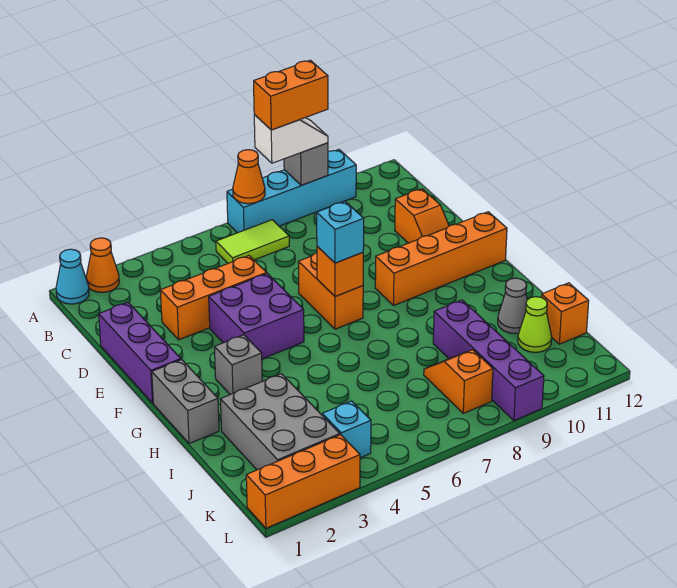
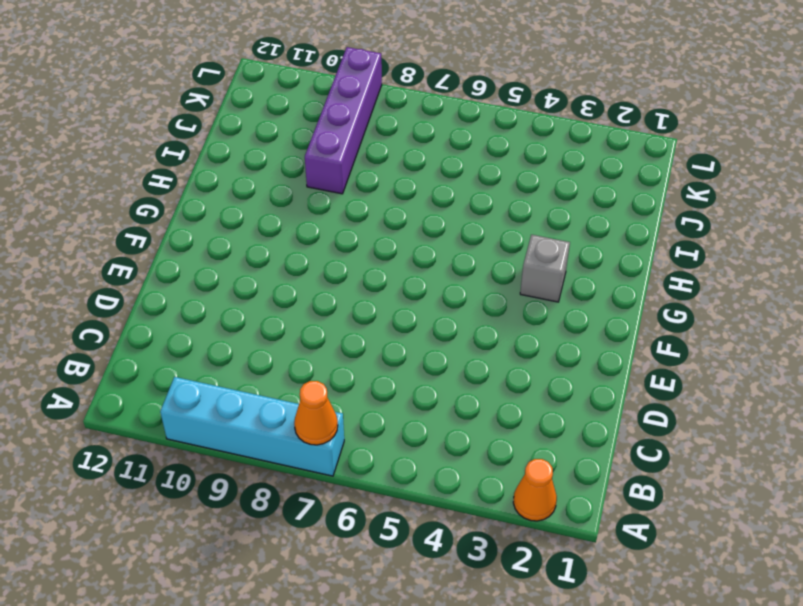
none -> cyan 1x1 cone [56,249,89,304]
none -> lime 1x2 tile [216,220,289,263]
none -> purple 1x3 brick [99,302,181,403]

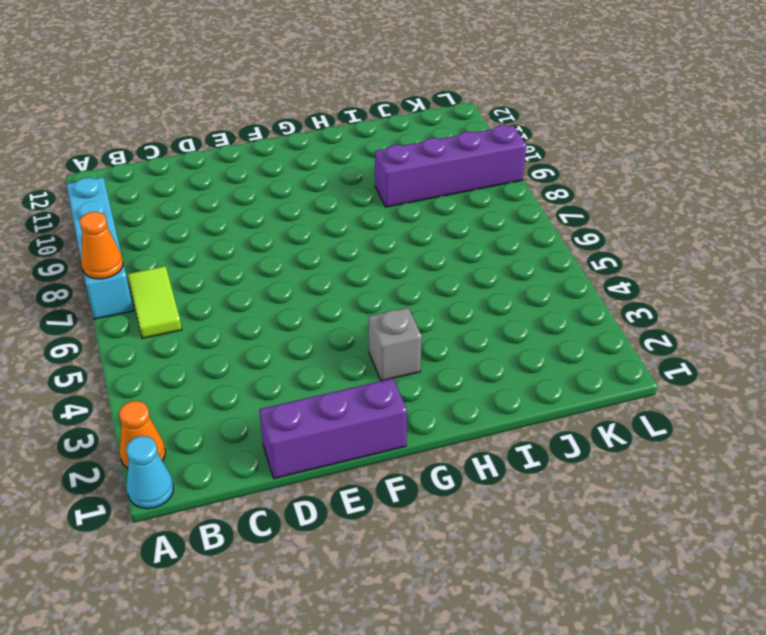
none -> orange 1x3 brick [160,256,267,340]
none -> orange 1x2 slope [395,189,449,243]
none -> purple 2x2 brick [209,273,304,359]

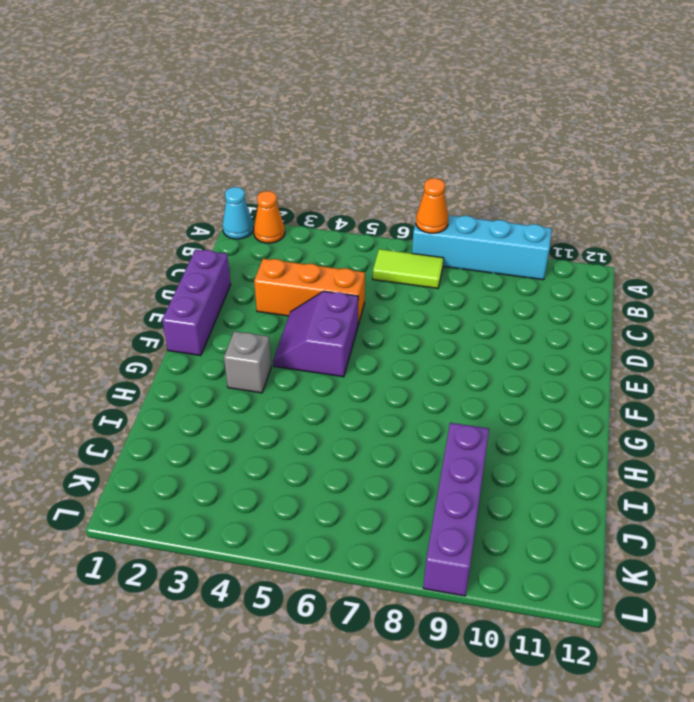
purple 2x2 slope [273,291,358,377] -> purple 2x2 brick [209,273,304,359]
none -> orange 1x2 slope [395,189,449,243]
none -> orange 1x2 brick [298,253,363,329]
none -> orange 1x4 brick [375,212,507,305]

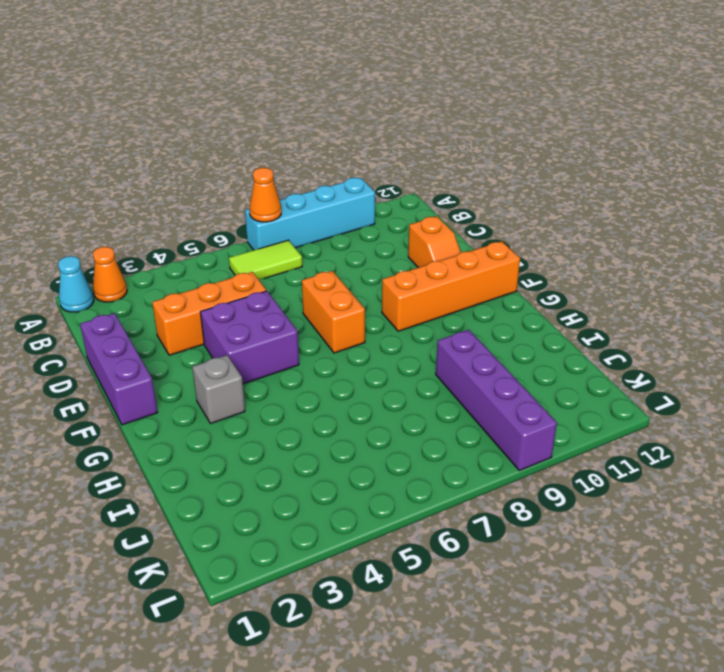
none -> grey 1x2 brick [152,360,219,444]
none -> grey 2x3 brick [220,374,340,470]
none -> grey 1x1 cone [498,278,527,333]

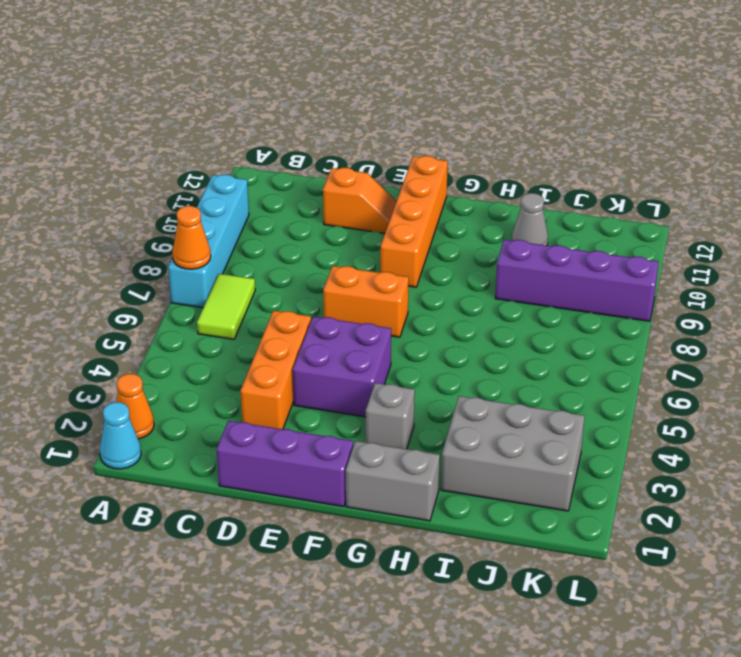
none -> orange 1x2 slope [424,350,493,413]
none -> lime 1x1 cone [518,297,552,352]
none -> orange 1x1 brick [541,283,589,344]

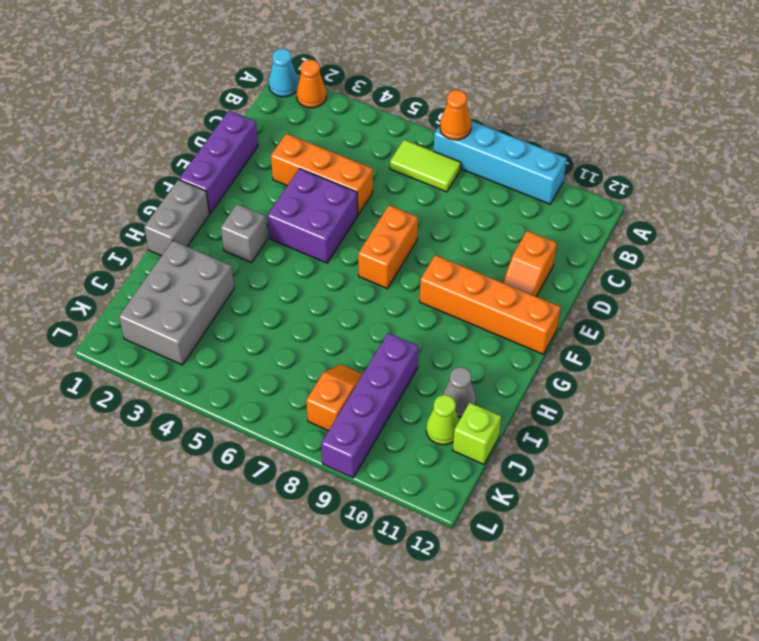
lime 1x1 brick [453,403,501,464] -> orange 1x1 brick [541,283,589,344]
none -> cyan 1x1 brick [322,401,371,458]
none -> orange 1x3 brick [246,435,360,528]
none -> grey 1x1 brick [284,143,328,185]

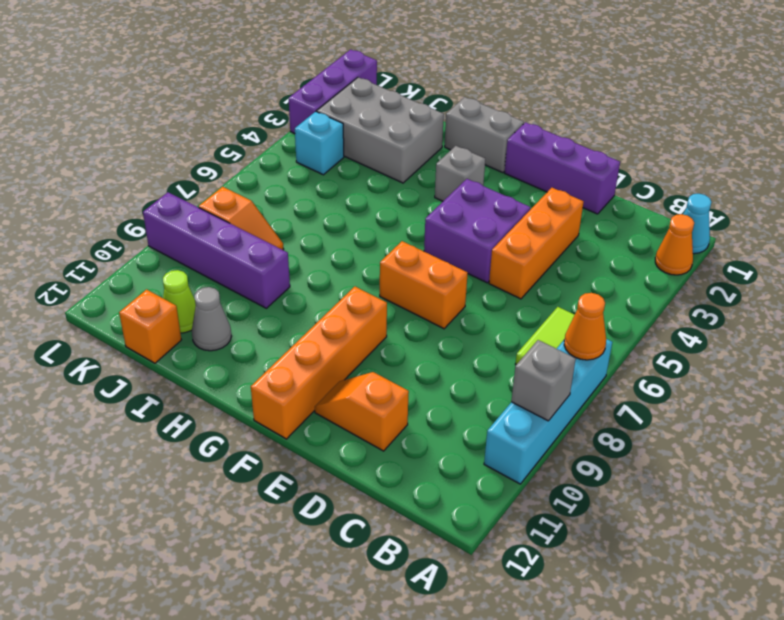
purple 1x3 brick [289,49,377,134] -> orange 1x3 brick [246,435,360,528]
none -> orange 1x1 brick [317,246,363,297]
none -> white 1x2 slope [254,115,328,163]
none -> cyan 1x1 brick [317,201,364,263]

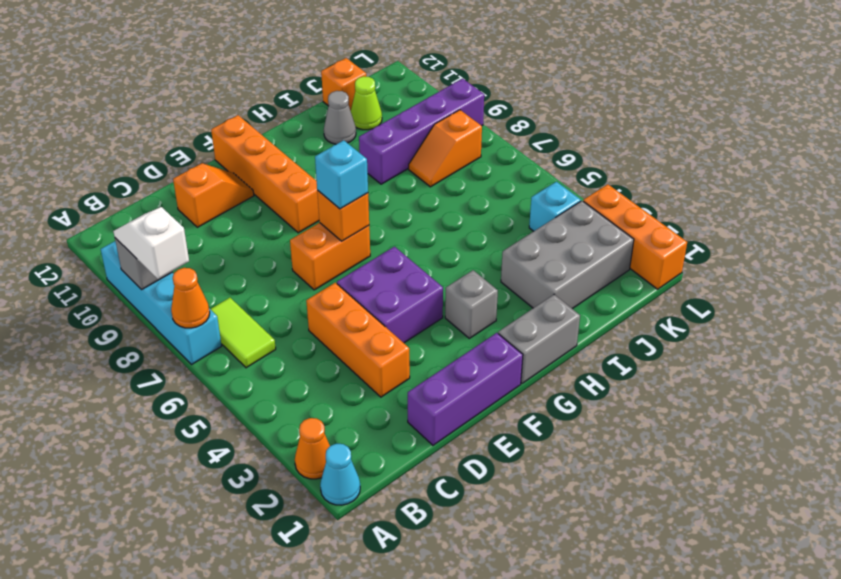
none -> orange 1x2 brick [254,60,328,130]

